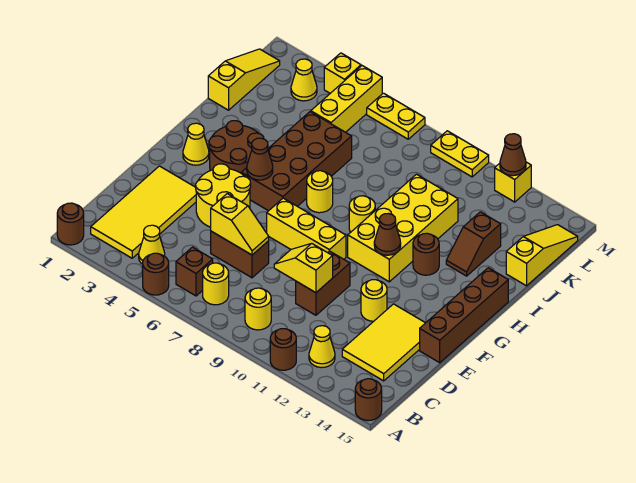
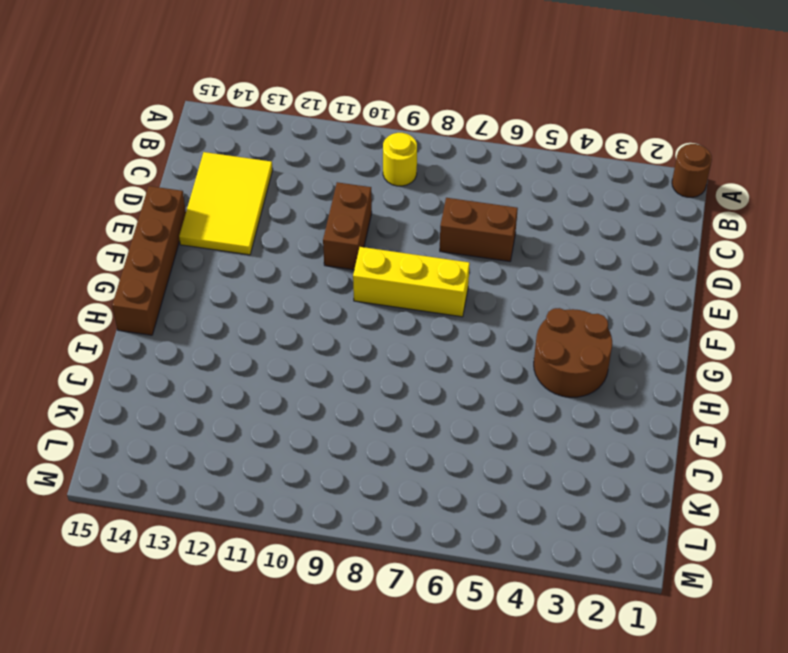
none -> brown 1x1 round brick [143,253,169,295]
none -> brown 1x1 round brick [270,329,296,370]
none -> brown 1x1 round brick [355,379,382,421]
none -> yellow 2x4 tile [91,166,196,258]

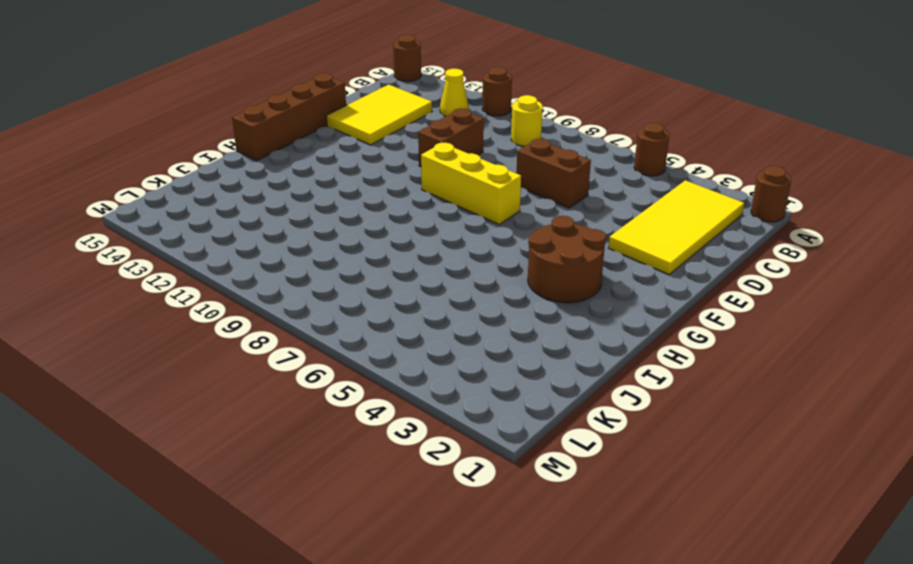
none -> yellow 1x1 cone [139,225,165,264]
none -> brown 1x1 brick [176,247,213,296]
none -> yellow 1x1 round brick [203,263,229,305]
none -> yellow 2x2 round brick [196,164,251,227]

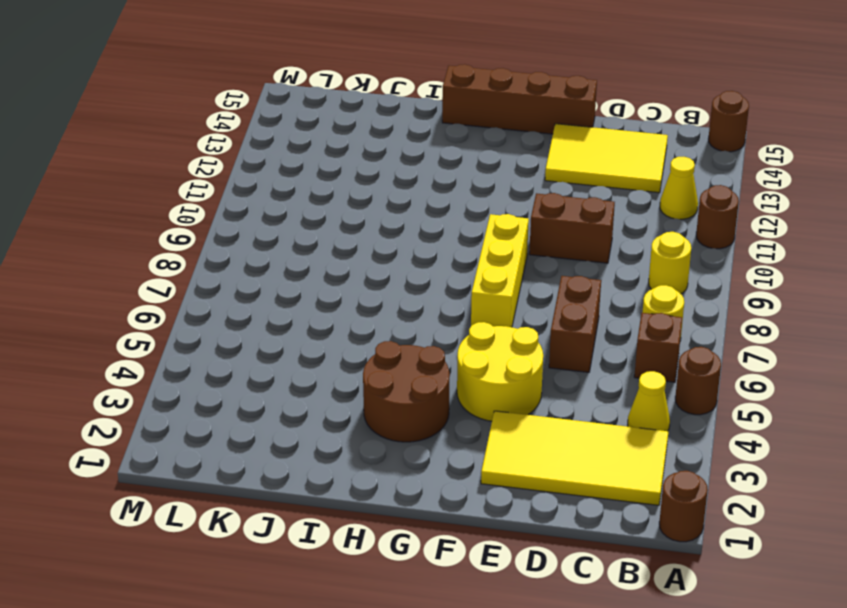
none -> yellow 1x1 round brick [361,280,387,321]
none -> yellow 1x1 cone [183,123,209,165]
none -> brown 2x4 brick [241,112,352,211]
none -> yellow 2x4 brick [348,174,458,282]

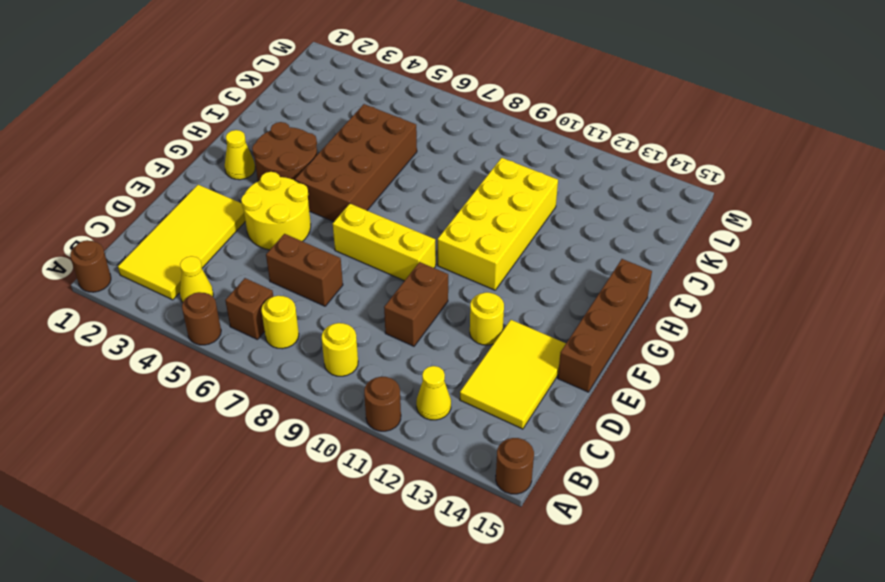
none -> yellow 1x1 round brick [307,171,333,213]
none -> yellow 1x1 round brick [349,196,375,232]
none -> brown 1x1 round brick [413,233,439,275]
none -> brown 1x2 slope [446,212,501,276]

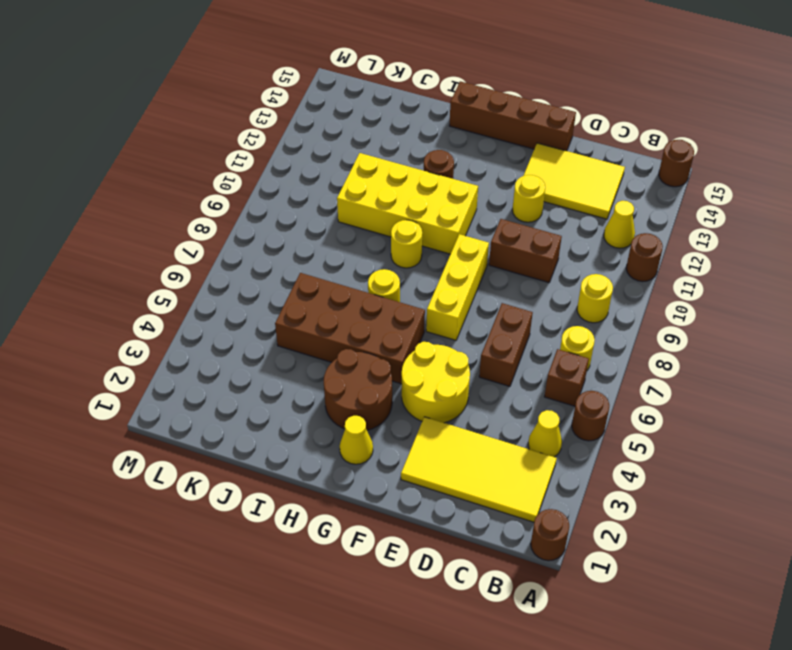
none -> brown 1x2 slope [446,212,501,276]
none -> yellow 1x3 slope [208,49,280,110]
none -> yellow 1x3 slope [506,225,578,286]
none -> yellow 1x3 brick [311,66,382,132]

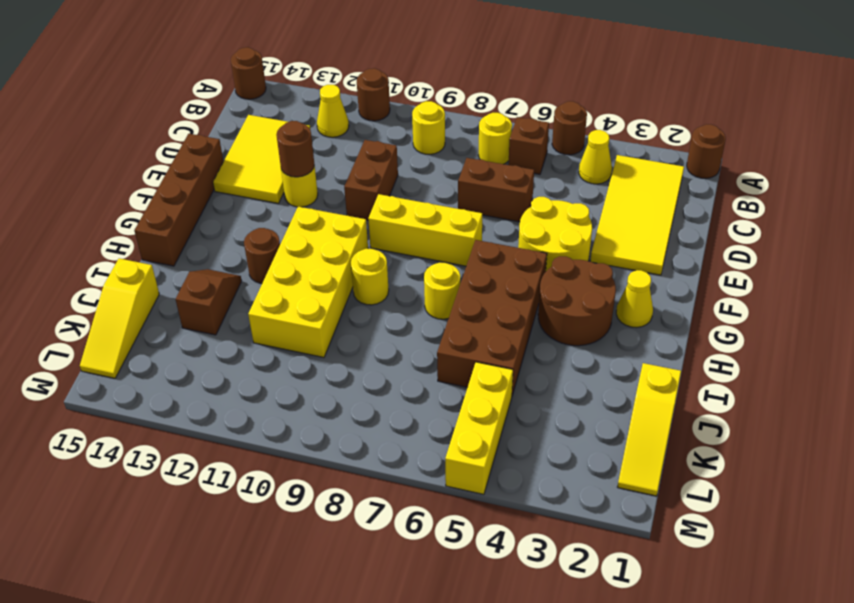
brown 1x1 round brick [276,121,314,177] -> none
none -> yellow 1x1 cone [291,59,317,101]
none -> yellow 1x1 brick [324,53,361,93]
none -> yellow 1x2 plate [367,93,425,139]
none -> yellow 1x2 plate [431,131,489,177]

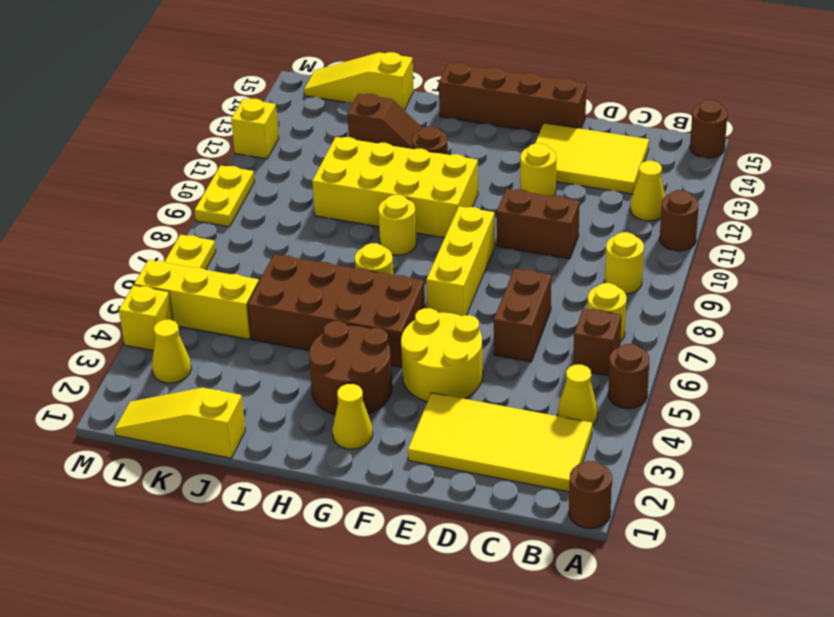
none -> yellow 1x2 slope [211,194,269,255]
none -> yellow 1x2 slope [274,244,333,293]
none -> brown 1x1 cone [247,138,273,180]
none -> brown 1x1 cone [374,213,401,255]

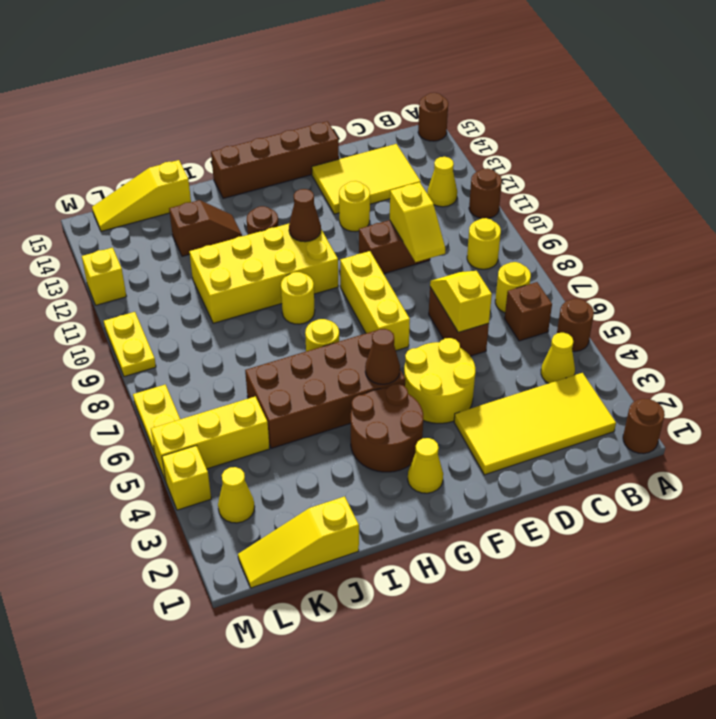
none -> brown 1x1 cone [500,134,526,176]

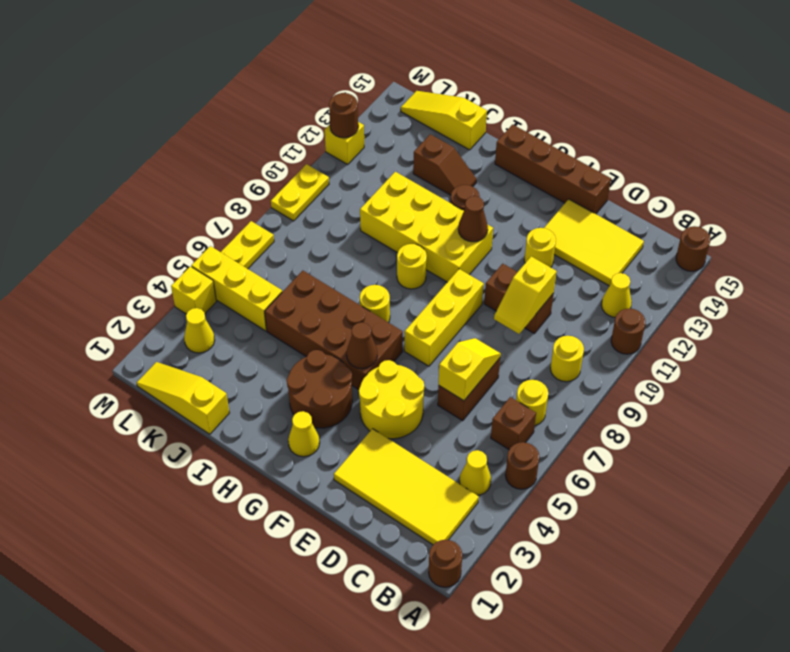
brown 1x1 round brick [329,93,358,138] -> brown 1x1 cone [500,134,526,176]

